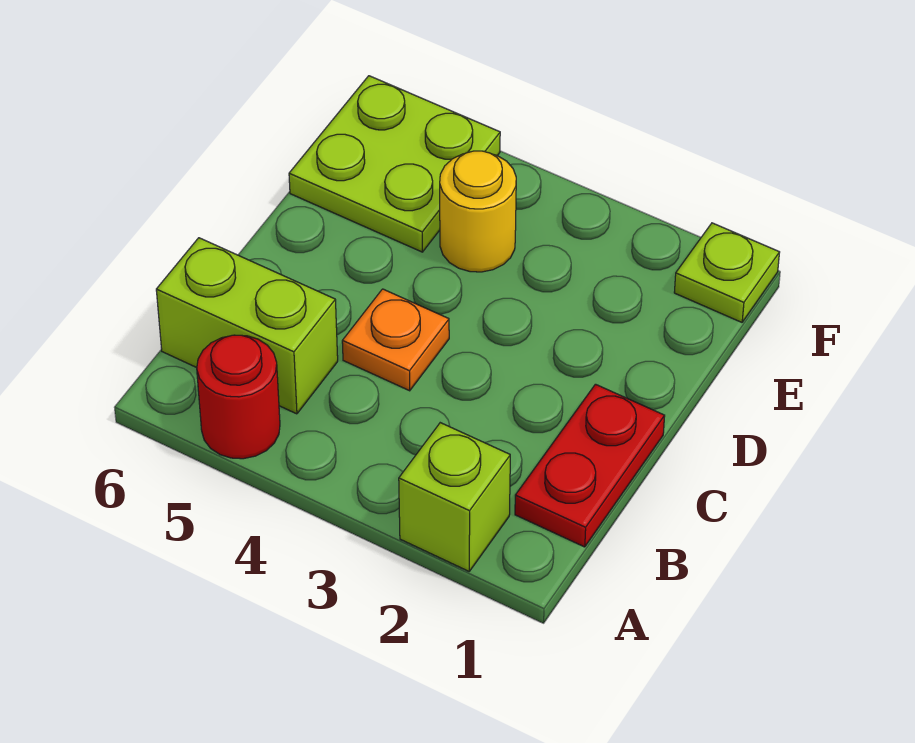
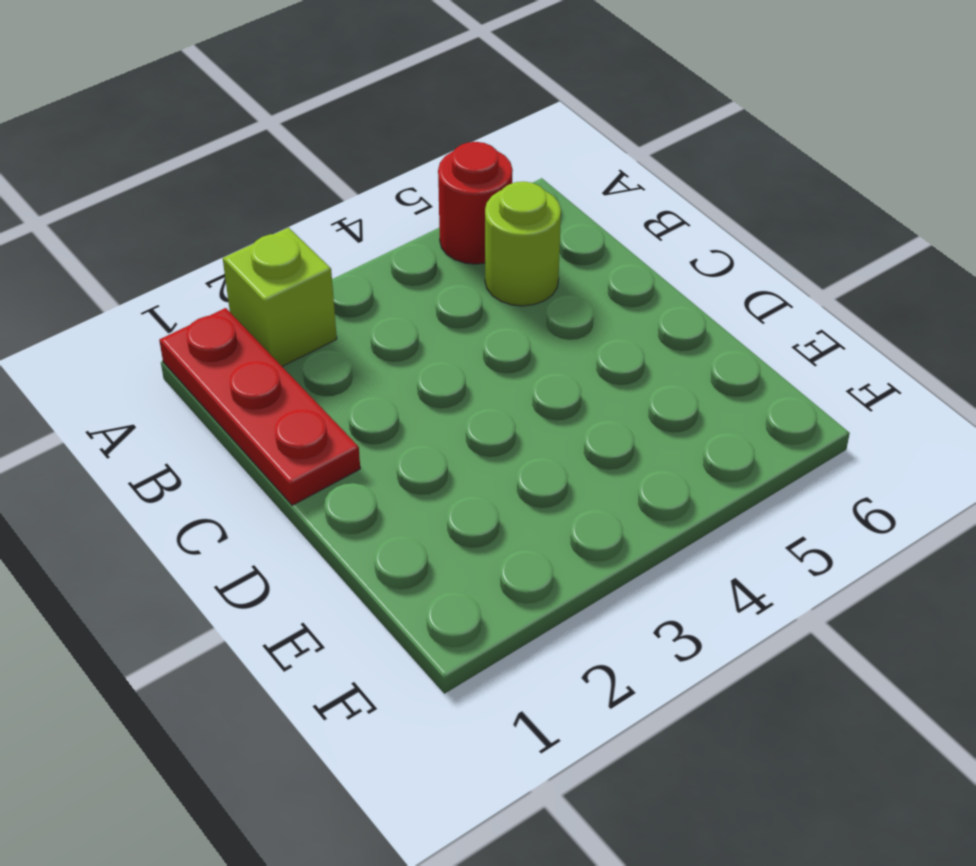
red 1x3 plate [159,308,360,505] -> red 1x2 plate [515,384,665,547]
lime 1x1 round brick [485,182,561,306] -> lime 1x2 brick [156,238,338,414]
none -> orange 1x1 plate [342,289,449,391]
none -> yellow 1x1 round brick [440,151,516,272]

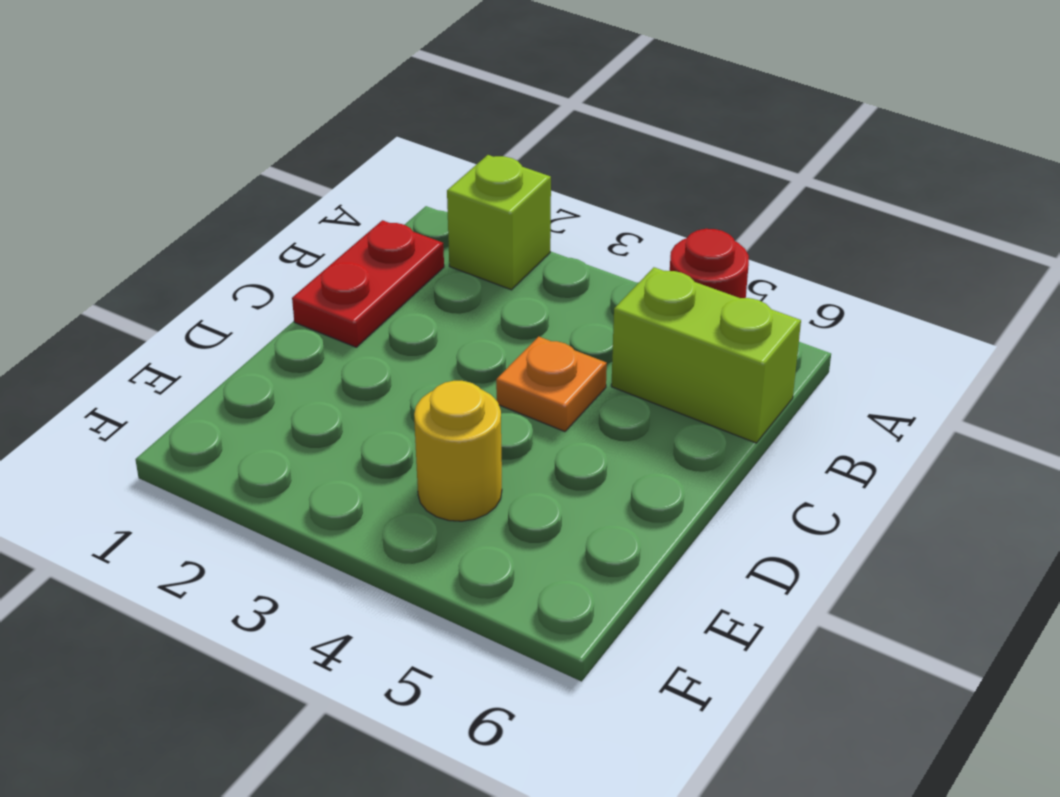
none -> lime 2x2 plate [289,76,500,252]
none -> lime 1x1 plate [674,223,780,322]

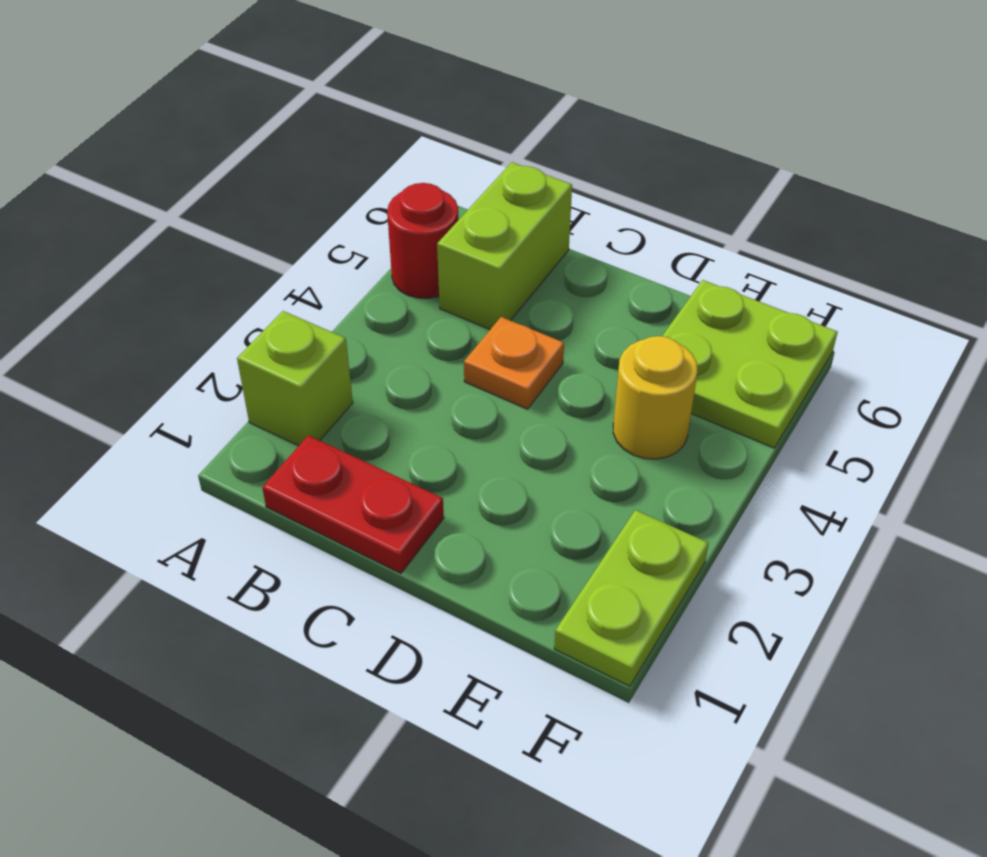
lime 1x2 plate [554,510,709,686] -> lime 1x1 plate [674,223,780,322]

